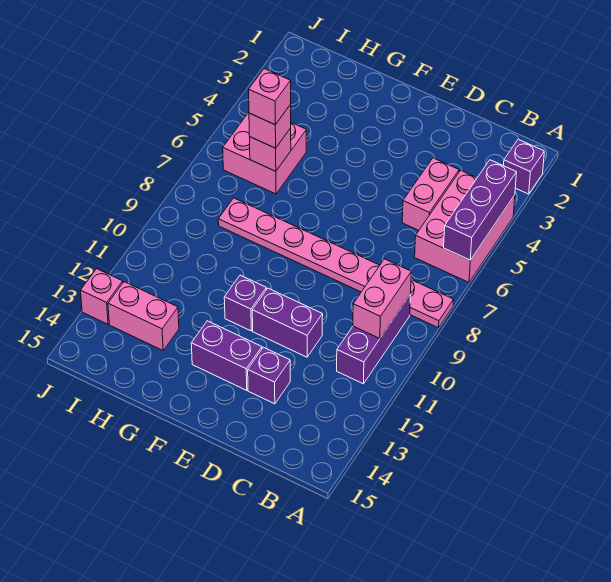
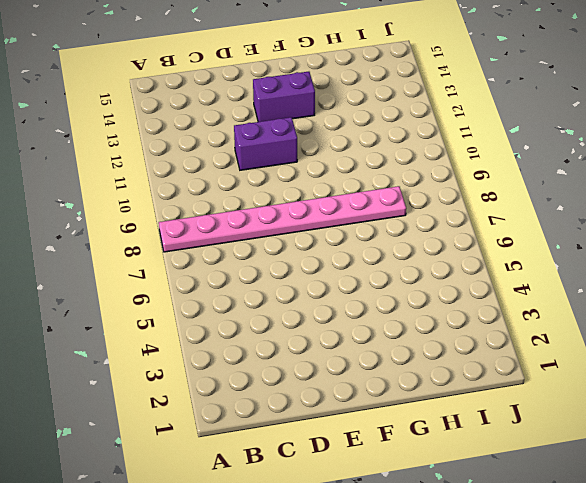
none -> purple 1x1 brick [504,139,544,194]
none -> pink 2x3 brick [415,170,515,282]
none -> purple 1x3 brick [337,294,411,384]

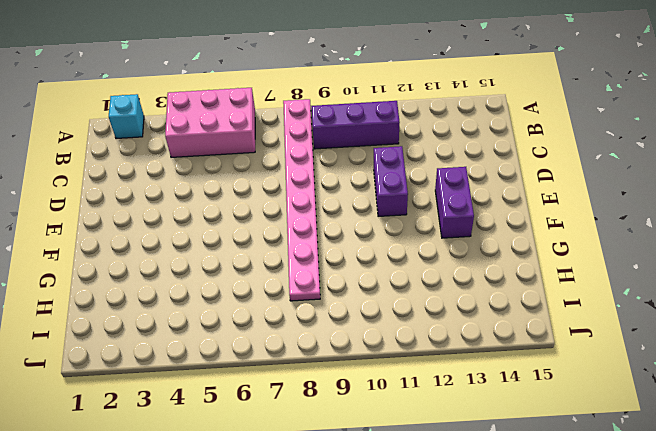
cyan 1x1 brick [109,94,144,139] -> purple 1x1 brick [504,139,544,194]
none -> pink 1x2 brick [402,158,459,230]
none -> purple 1x1 brick [248,347,290,404]
none -> purple 1x1 brick [224,275,266,331]

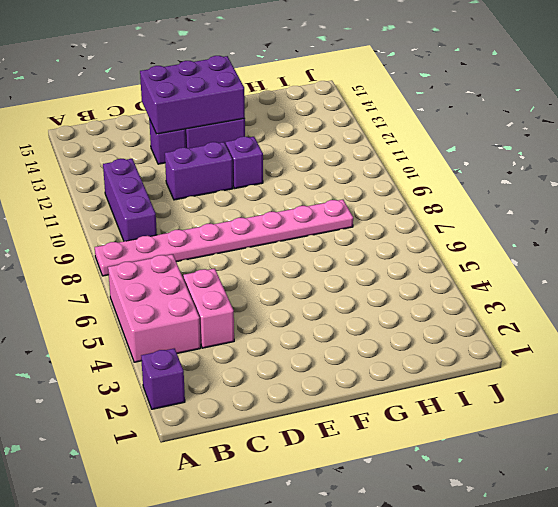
purple 2x3 brick [140,56,245,134] -> none
none -> pink 2x2 brick [223,112,306,194]
none -> pink 1x2 brick [108,282,179,350]
none -> pink 1x1 brick [81,269,123,324]

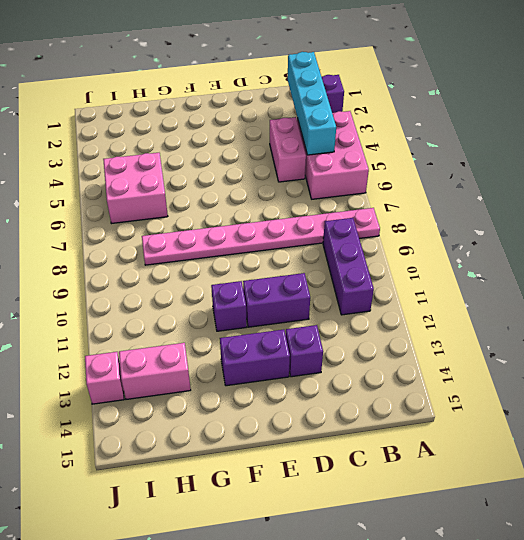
cyan 1x4 brick [288,52,336,155] -> none
none -> purple 1x3 brick [444,160,517,260]
none -> pink 1x2 brick [353,259,411,338]
none -> pink 1x1 brick [250,128,291,171]

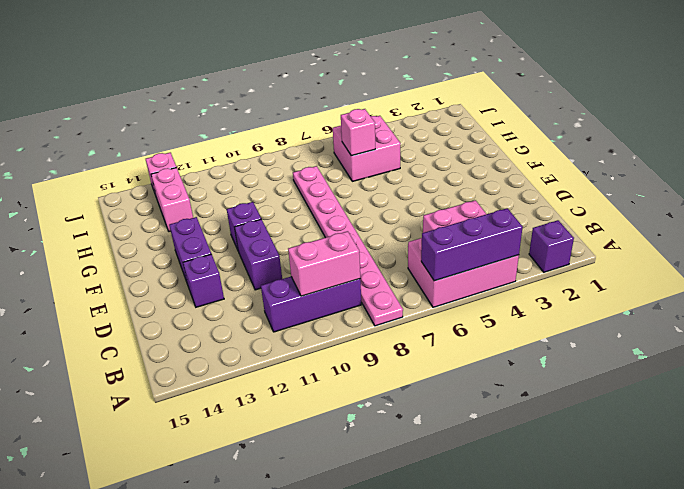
none -> pink 1x1 brick [249,105,291,148]
none -> pink 1x1 brick [249,69,291,125]

